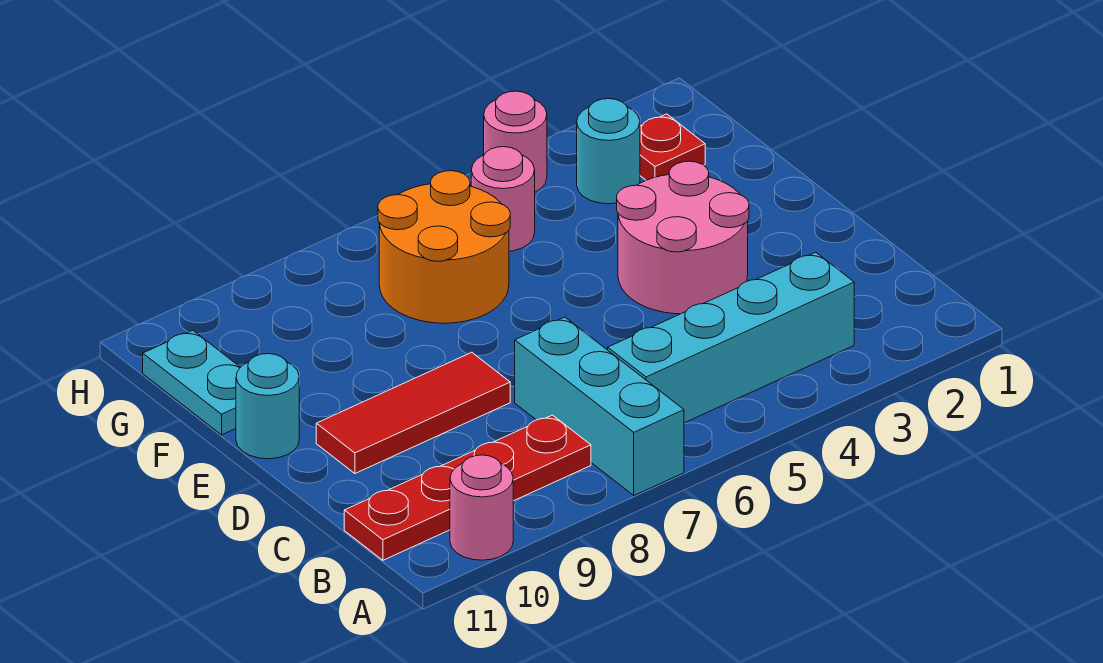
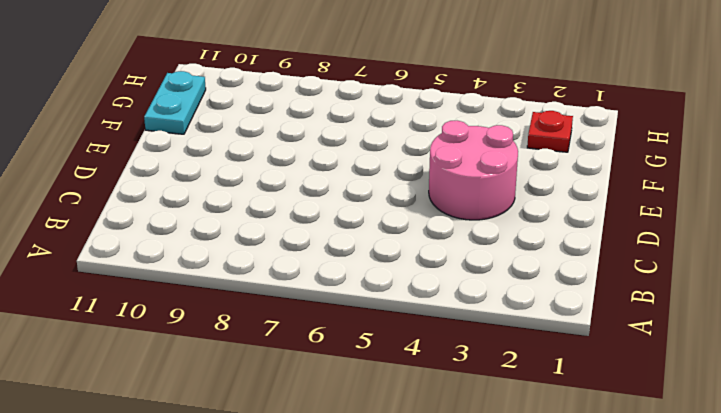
none -> cyan 1x3 brick [515,317,684,495]
none -> pink 1x1 round brick [450,455,513,560]
none -> cyan 1x4 brick [608,252,854,423]

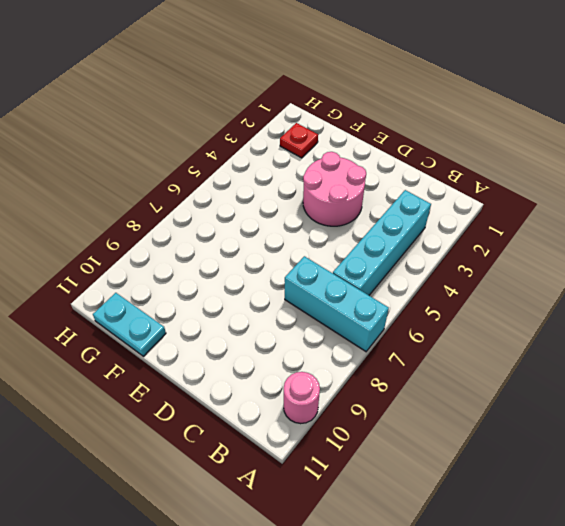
none -> red 1x4 plate [344,415,591,560]
none -> red 1x3 tile [316,352,510,473]
none -> cyan 1x1 round brick [236,354,299,459]

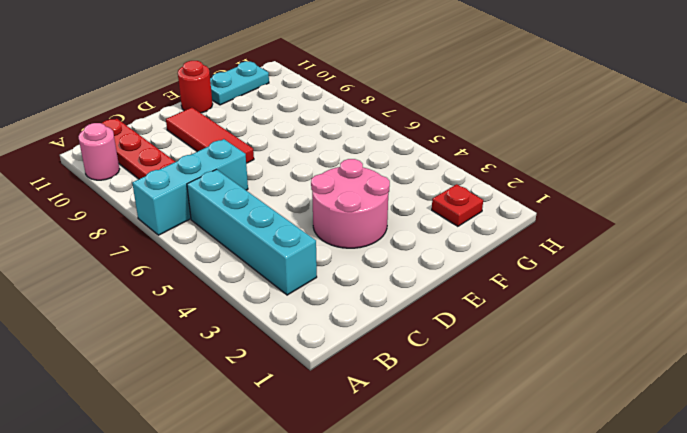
red 1x1 round brick [178,61,213,113] -> cyan 1x1 round brick [236,354,299,459]
none -> orange 2x2 round brick [378,171,510,323]
none -> cyan 1x1 round brick [577,99,640,204]
none -> pink 1x1 round brick [471,147,535,251]

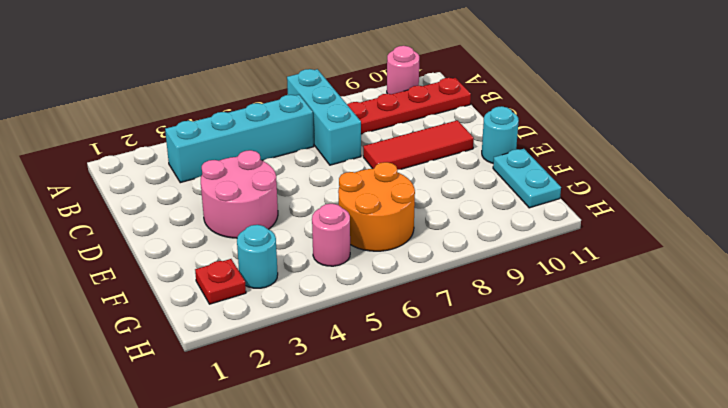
none -> pink 1x1 round brick [484,91,547,192]

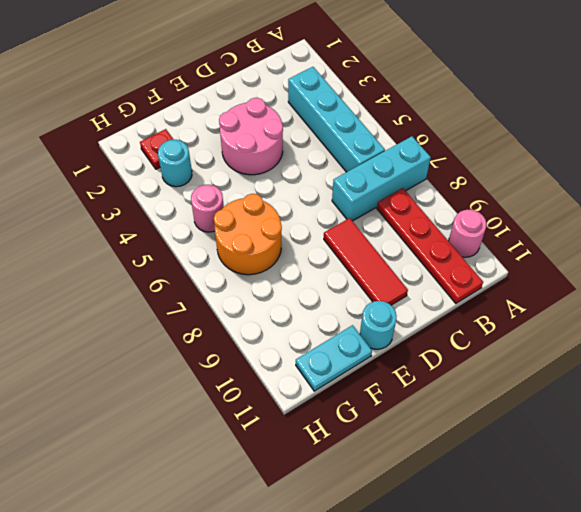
none -> pink 1x1 round brick [484,91,547,192]

